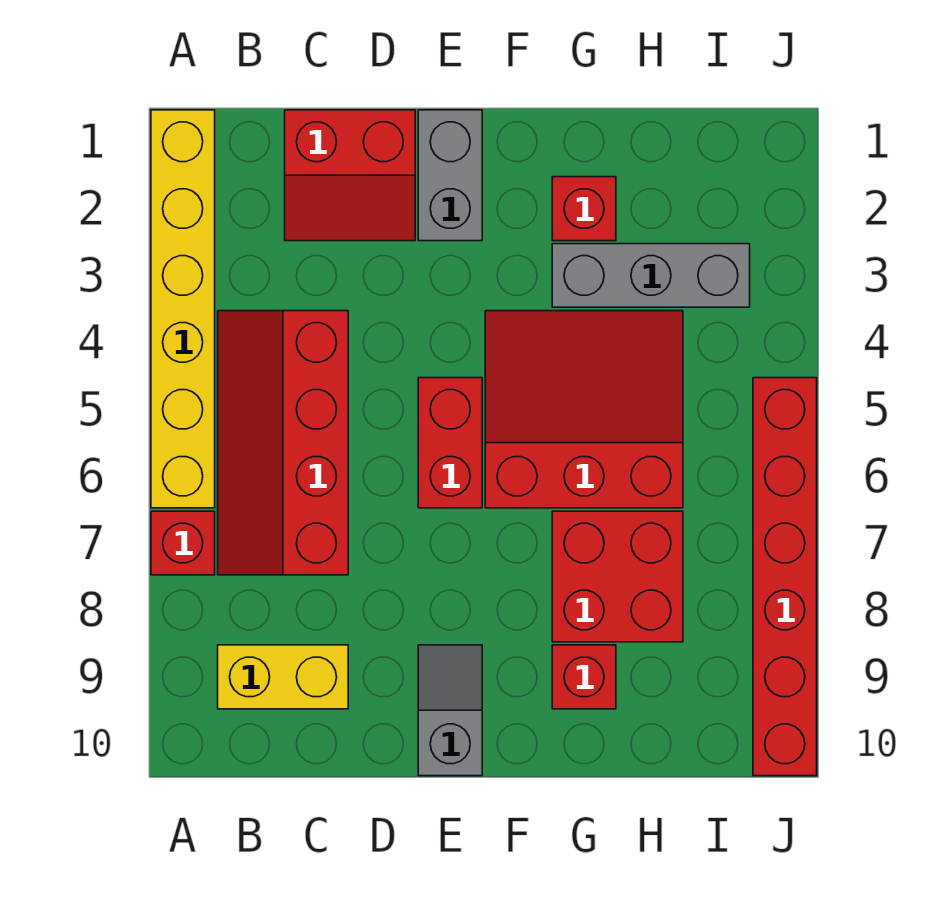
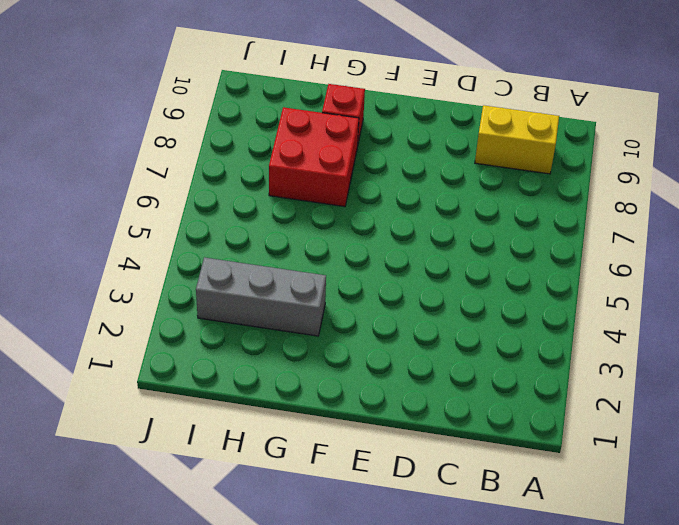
none -> yellow 1x6 brick [151,110,215,508]
none -> red 1x1 brick [151,511,215,575]
none -> red 2x4 slope [218,311,348,575]

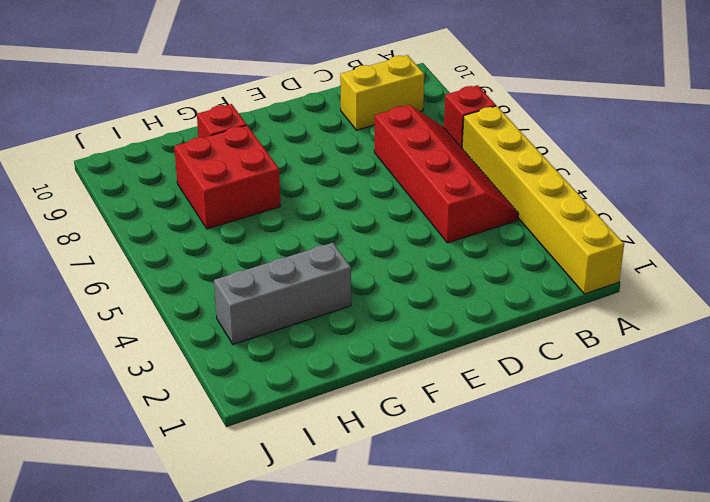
none -> red 2x2 slope [285,110,415,241]
none -> grey 1x2 brick [418,110,482,241]
none -> red 1x2 brick [418,378,482,508]

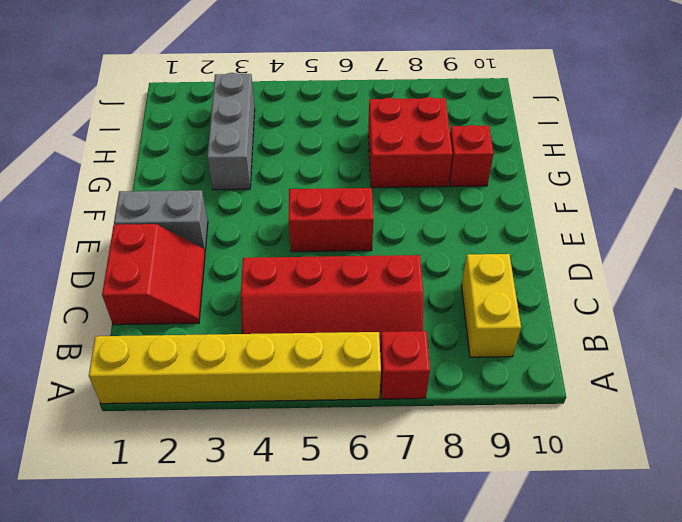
none -> grey 1x2 slope [418,645,482,776]
none -> red 3x3 slope [485,311,683,508]
none -> red 1x1 brick [552,177,616,241]

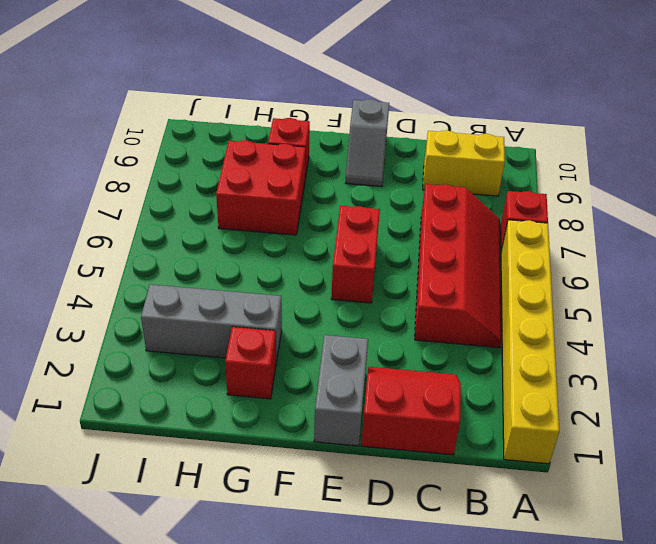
none -> red 3x3 slope [485,311,683,508]
none -> red 1x6 brick [753,378,817,776]

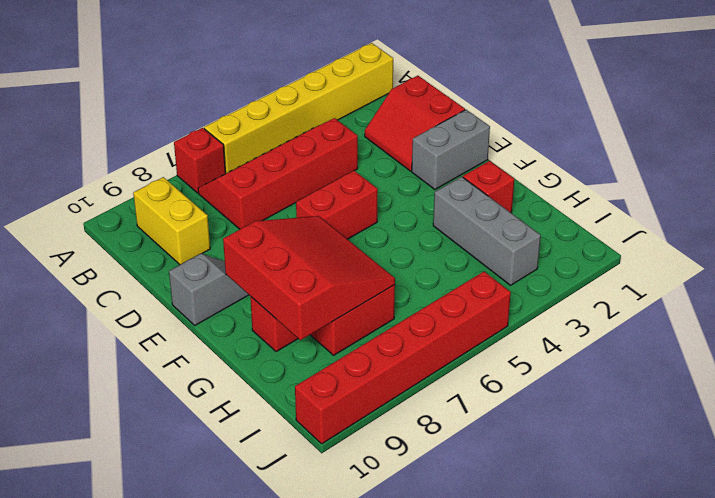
red 3x3 slope [223,216,395,340] -> red 3x3 slope moved to [485,311,683,508]

